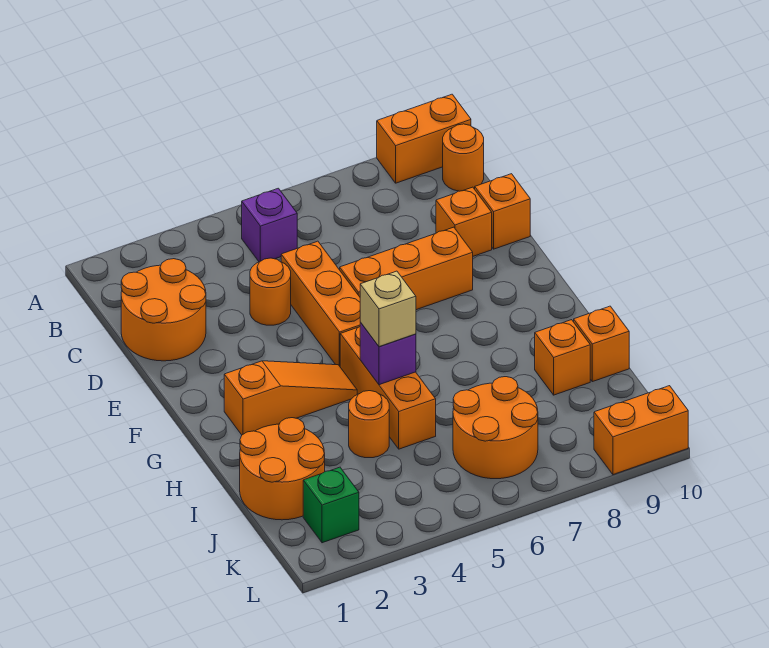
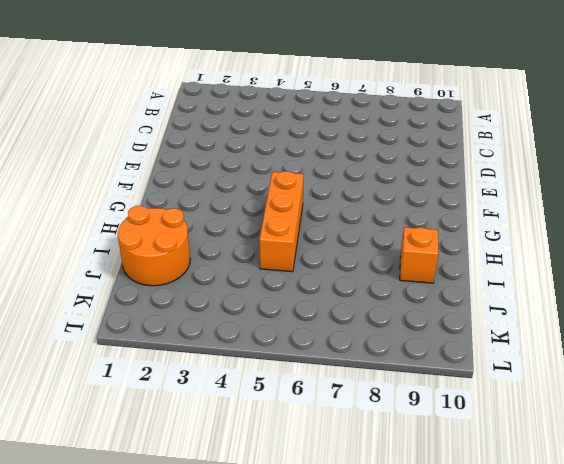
none -> orange 1x2 brick [377,94,471,183]
none -> purple 1x1 brick [242,188,297,262]
none -> orange 1x1 round brick [443,124,484,191]

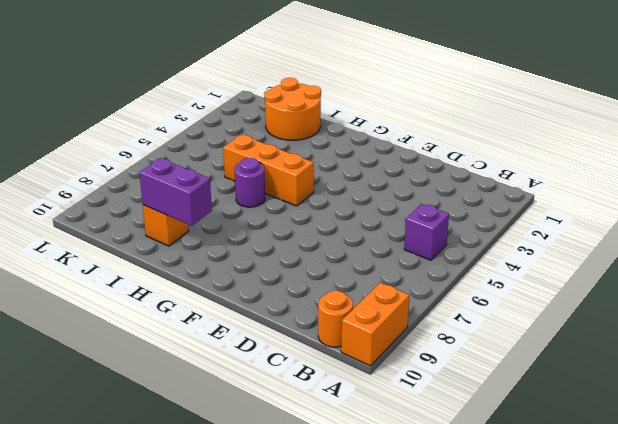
purple 1x1 round brick [235,158,265,207] -> none
purple 1x2 brick [139,158,212,226] -> none
none -> orange 2x2 round brick [121,259,206,361]
none -> orange 1x1 round brick [250,258,291,325]
none -> orange 1x3 brick [281,241,360,366]

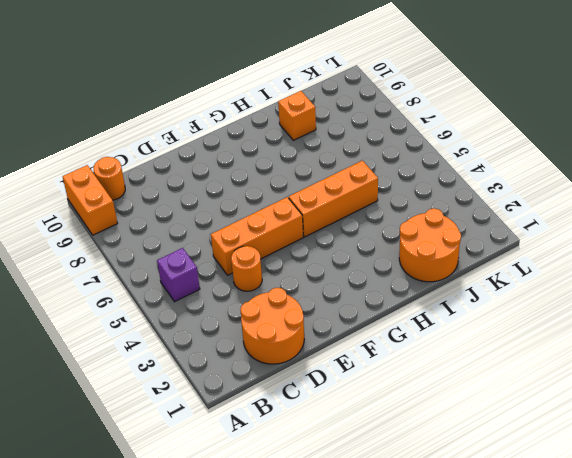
none -> orange 1x1 brick [436,187,492,256]
none -> orange 1x1 brick [475,174,530,249]
none -> orange 1x3 brick [340,227,473,310]

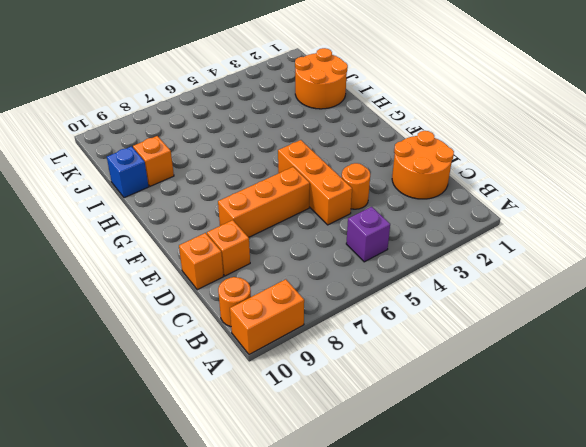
blue 1x1 brick [107,146,149,198] -> orange 1x1 brick [574,306,629,382]
none -> orange 1x3 slope [224,361,357,435]
none -> orange 1x3 brick [340,327,436,449]
none -> orange 1x1 round brick [349,391,389,458]

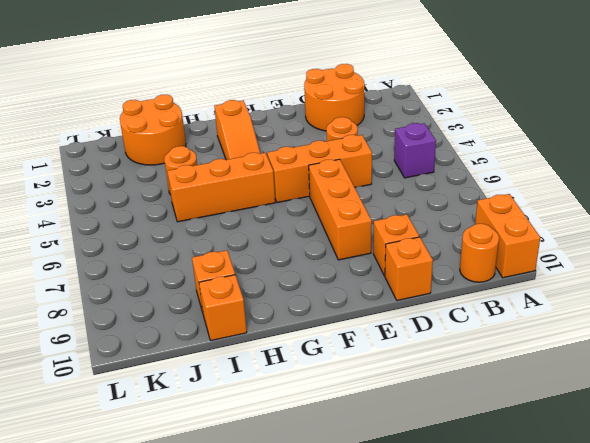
none -> orange 2x2 round brick [453,377,538,479]
none -> green 1x1 brick [303,467,359,543]
none -> orange 1x2 brick [594,386,688,475]

